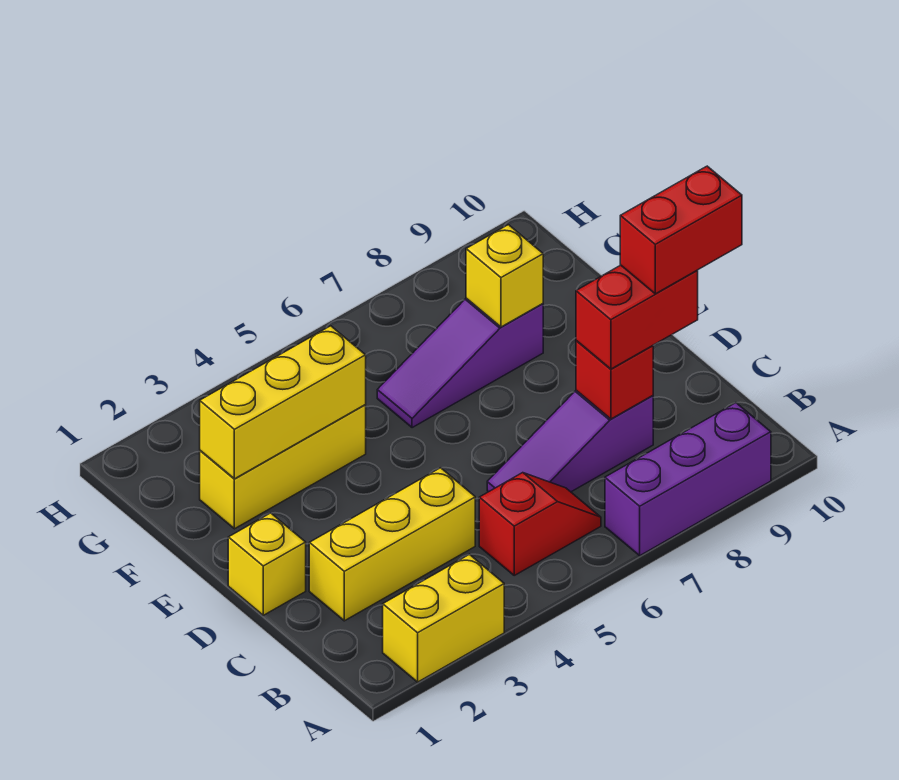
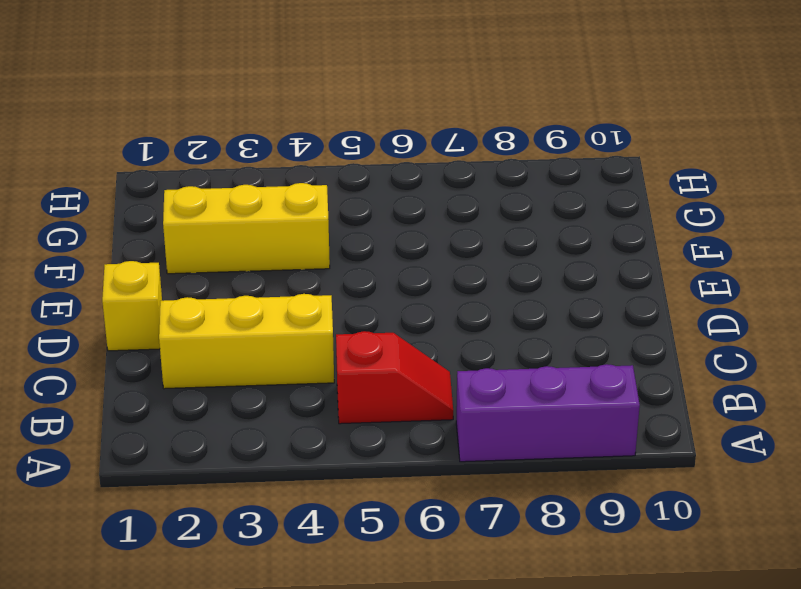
none -> yellow 1x2 brick [383,554,504,682]
none -> purple 1x3 slope [487,390,653,492]
none -> purple 1x3 slope [377,298,543,428]

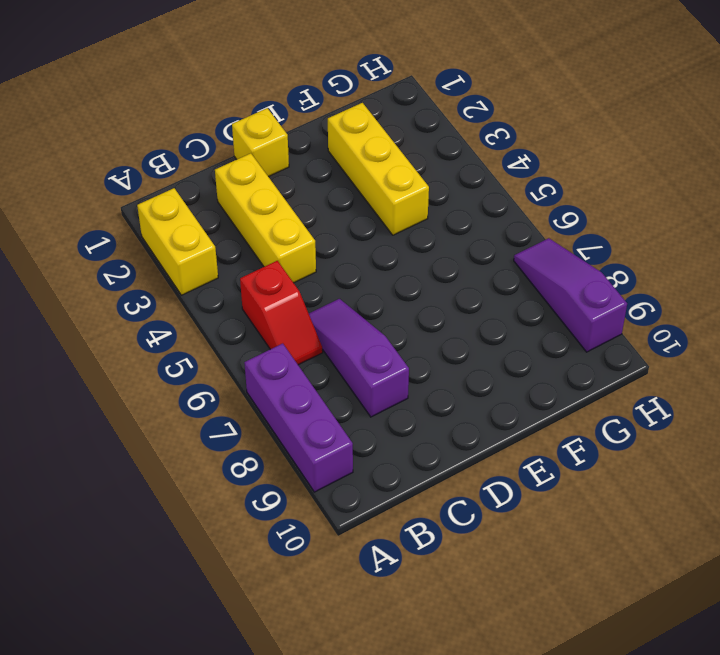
purple 1x3 slope [514,238,627,352] -> purple 1x3 slope moved to [377,298,543,428]
none -> red 1x1 brick [576,341,653,419]
none -> yellow 1x3 brick [200,326,366,479]
none -> yellow 1x1 brick [466,225,543,327]

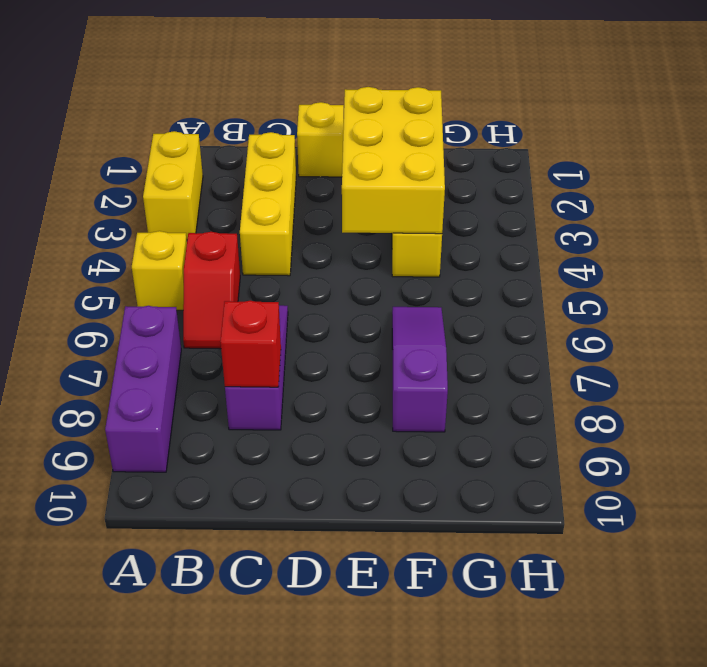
yellow 1x1 brick [132,231,187,310] -> yellow 1x1 brick moved to [466,225,543,327]
yellow 2x3 brick [342,87,445,234] -> yellow 1x3 brick [200,326,366,479]
none -> red 1x2 brick [576,265,698,369]
none -> red 1x2 brick [620,166,742,294]

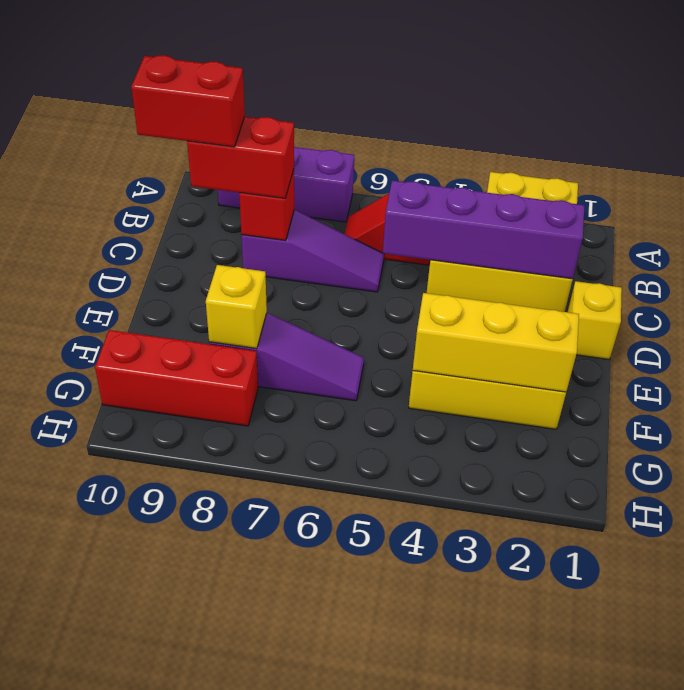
purple 1x4 brick [383,180,585,279] -> none
red 1x3 brick [95,330,258,426] -> none

